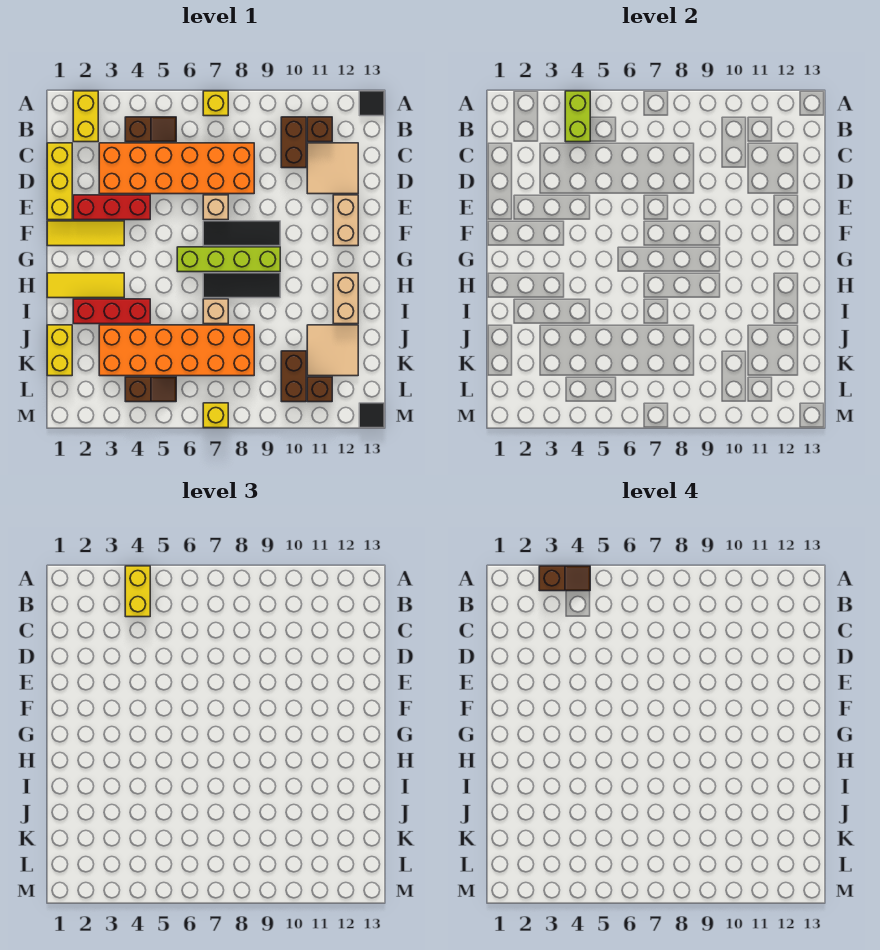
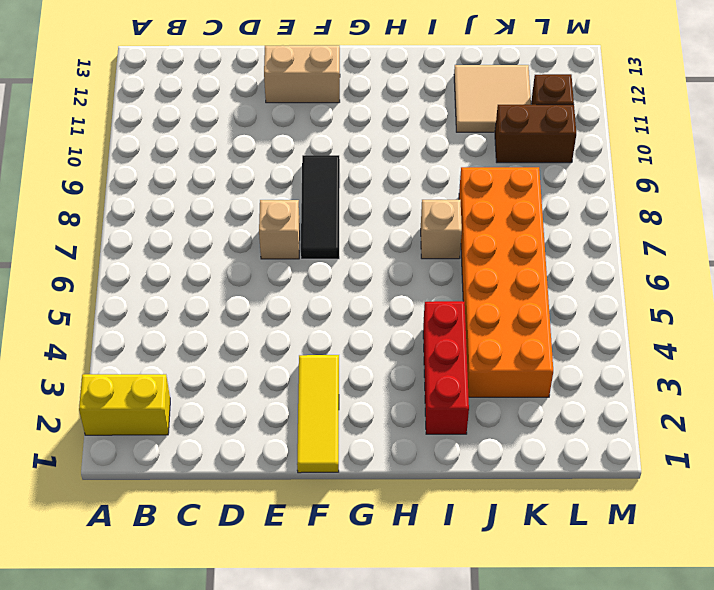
none -> yellow 1x1 brick [203,91,228,116]
none -> black 1x1 tile [359,91,384,116]
none -> brown 1x2 slope [125,117,176,142]
none -> brown 1x2 brick [281,117,306,168]

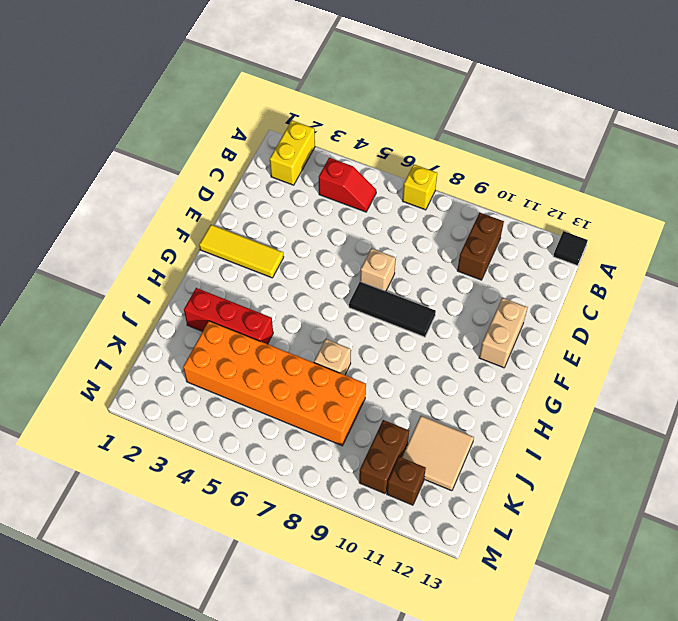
red 1x2 slope [319,158,376,212] -> brown 1x2 slope [125,117,176,142]
none -> brown 1x1 brick [307,117,332,142]
none -> yellow 1x3 brick [47,143,72,220]
none -> orange 2x6 brick [99,143,254,194]
none -> tan 2x2 tile [307,143,358,194]

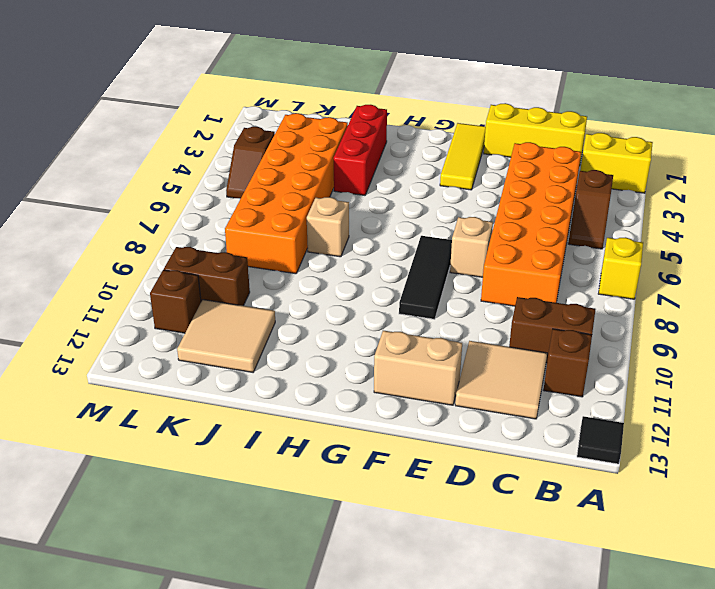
none -> red 1x3 brick [73,195,150,220]
none -> lime 1x4 brick [177,247,280,272]
none -> yellow 1x3 tile [47,273,124,298]
none -> black 1x3 tile [203,273,280,298]

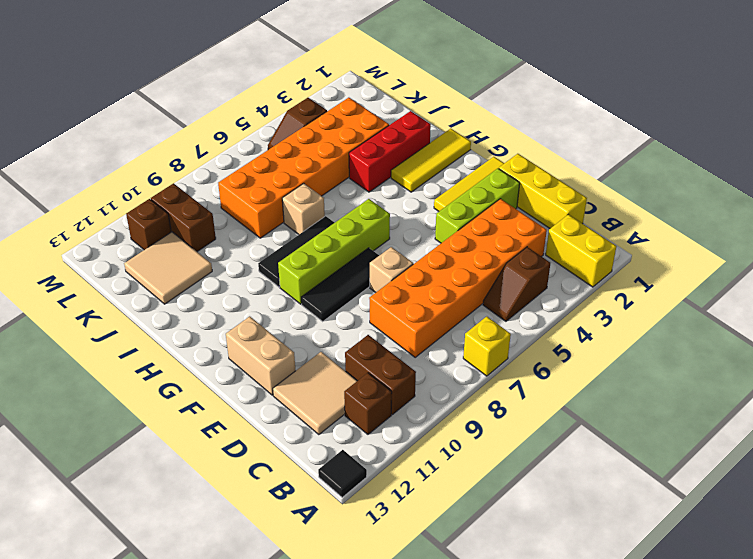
lime 1x3 brick [435,168,520,243] -> red 1x3 brick [73,195,150,220]
none -> tan 1x2 brick [333,273,358,324]
none -> yellow 1x2 brick [47,325,72,376]
none -> yellow 1x1 brick [203,403,228,428]
none -> black 1x1 tile [359,403,384,428]

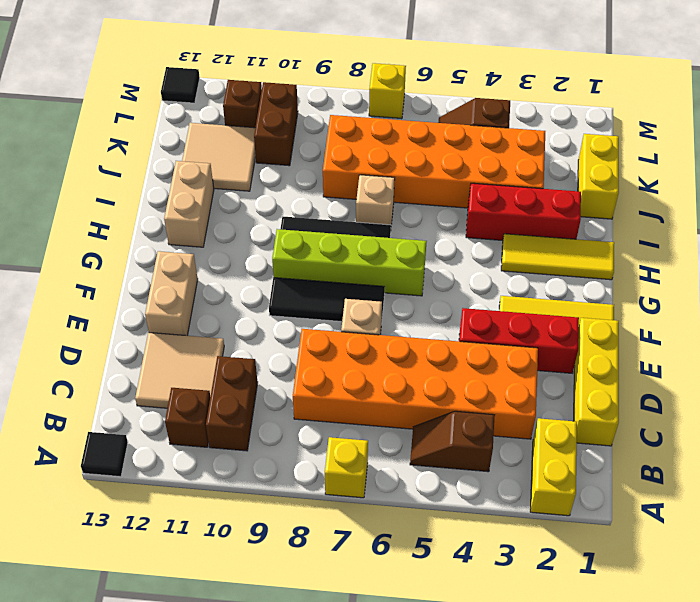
none -> lime 1x2 brick [565,91,590,142]
none -> yellow 1x2 brick [125,566,150,617]
none -> brown 1x2 slope [539,566,590,591]

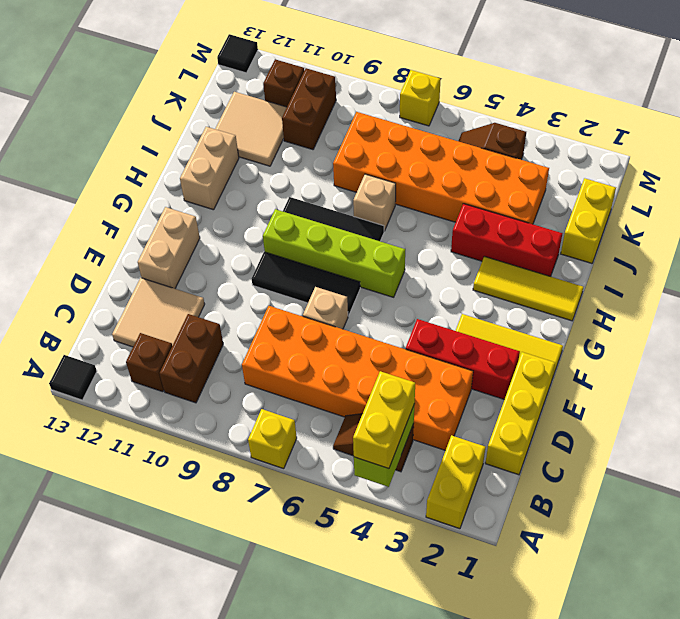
none -> brown 1x2 slope [539,566,590,591]

